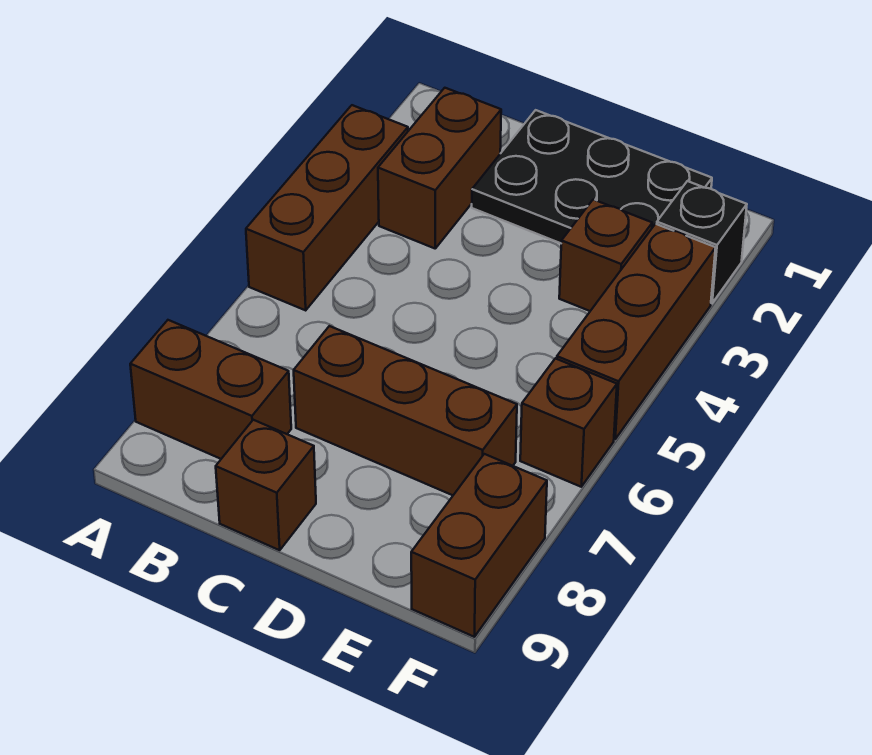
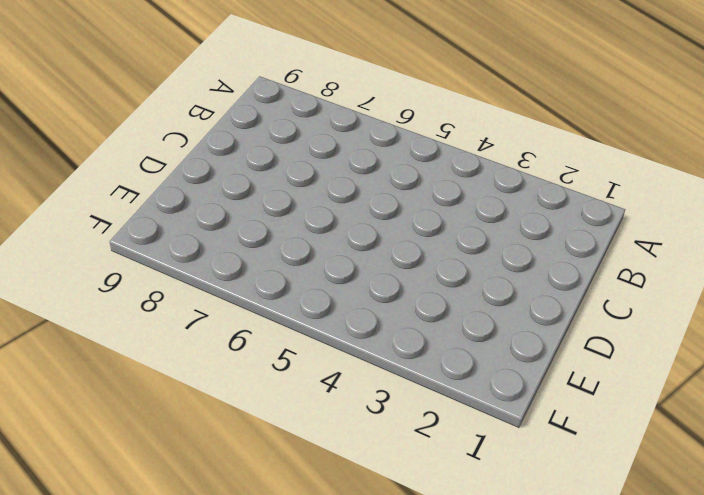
none -> brown 1x3 brick [246,105,408,310]
none -> brown 1x2 brick [130,320,291,459]

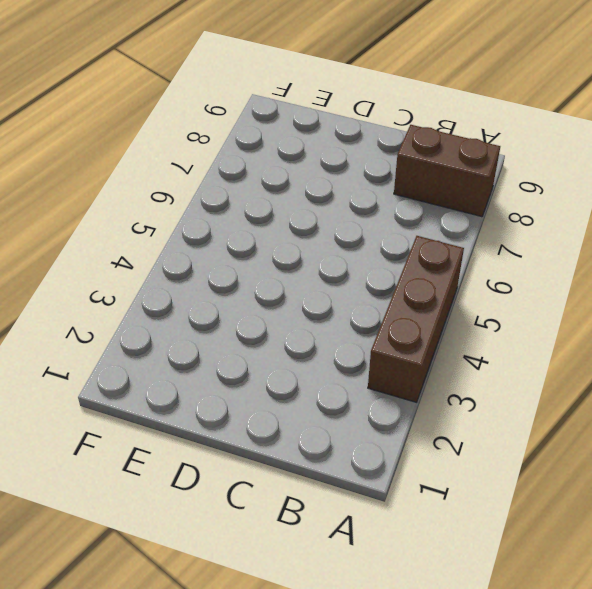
none -> brown 1x2 brick [378,88,501,248]
none -> black 2x3 plate [472,110,712,243]

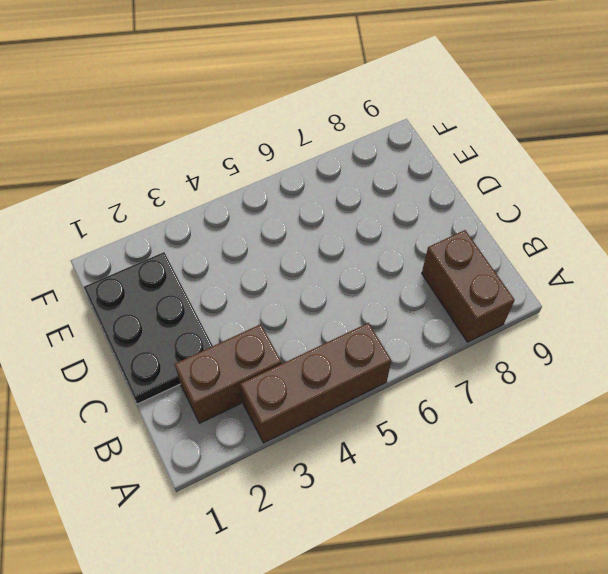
none -> brown 1x3 brick [294,326,517,495]
none -> brown 1x1 brick [216,420,316,550]

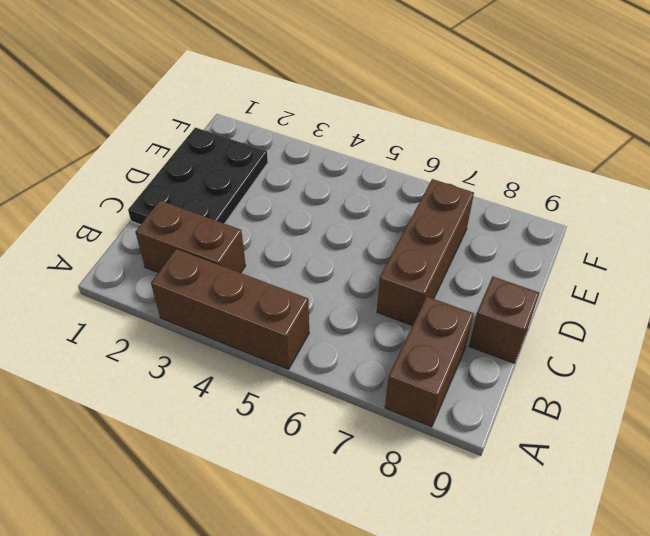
none -> brown 1x1 brick [559,200,652,311]
none -> black 1x1 brick [657,181,747,303]

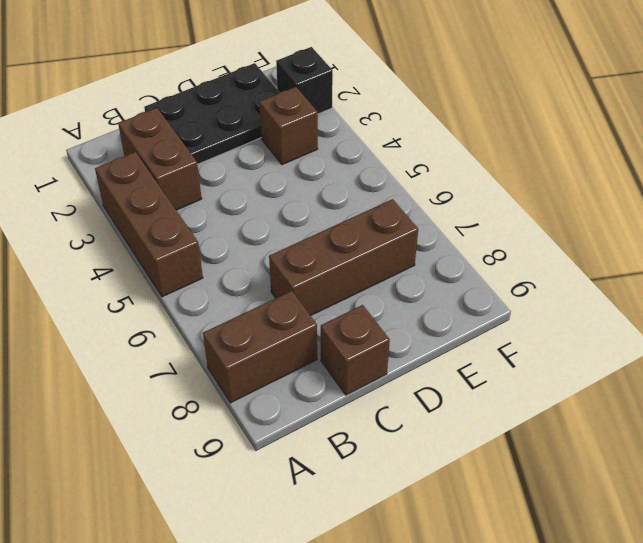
none -> brown 1x3 brick [557,224,716,439]
none -> brown 1x1 brick [520,358,617,487]

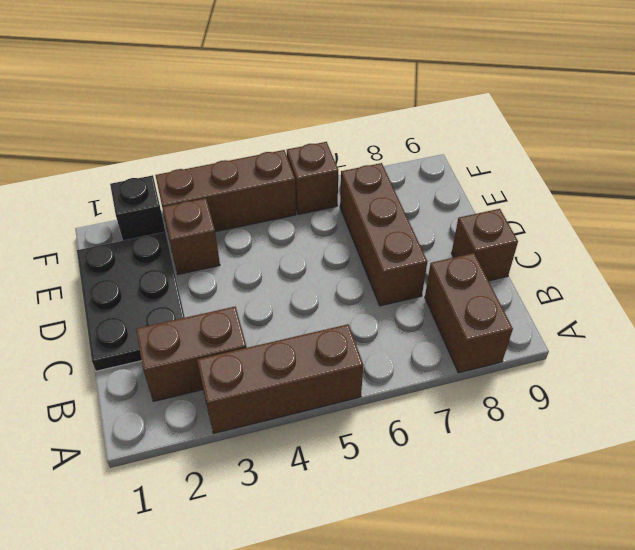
none -> brown 1x2 brick [411,454,547,637]

